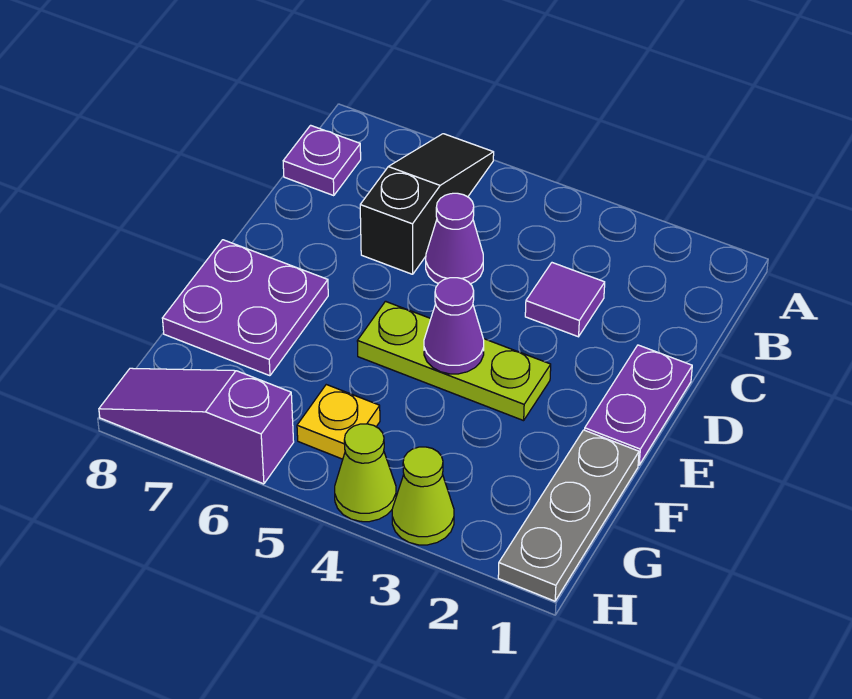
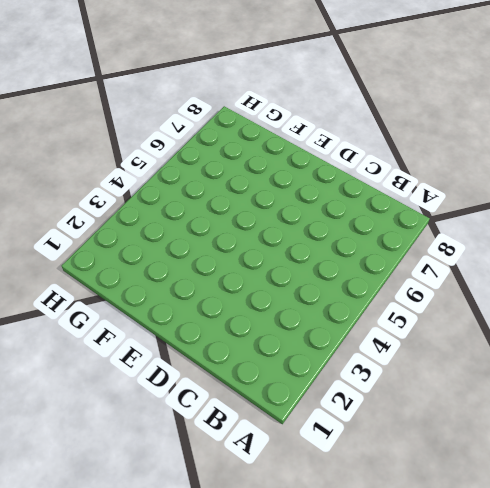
none -> black 1x3 slope [360,134,494,274]
none -> purple 1x1 plate [283,125,361,196]
none -> purple 1x1 tile [525,263,605,337]

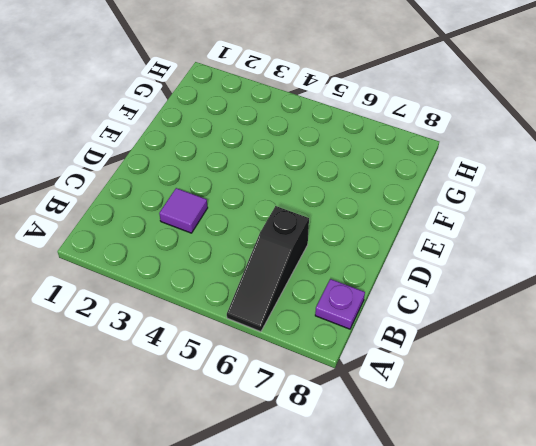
none -> purple 1x1 cone [426,193,483,284]
none -> purple 1x2 plate [585,345,692,465]
none -> lime 1x3 plate [357,301,551,421]

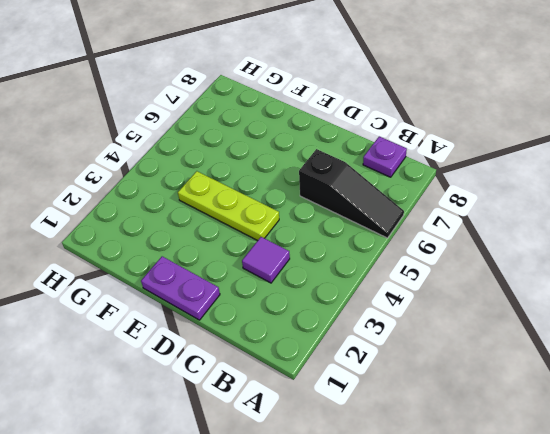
lime 1x3 plate [178,171,279,241] -> lime 1x3 plate turned to [357,301,551,421]
none -> purple 1x1 cone [426,193,483,284]
none -> purple 2x2 plate [162,240,328,376]
none -> grey 1x3 plate [498,430,639,601]

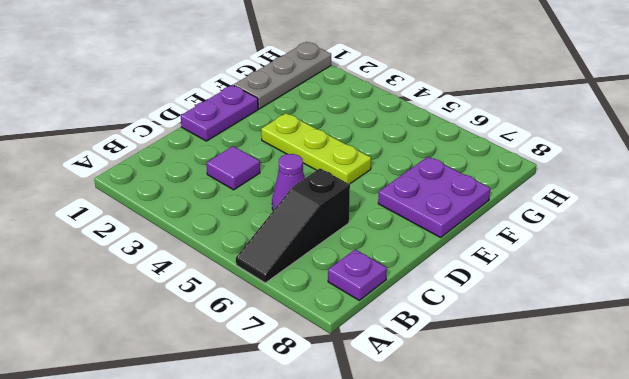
none -> yellow 1x1 plate [297,385,380,459]
none -> lime 1x1 cone [392,447,454,545]
none -> lime 1x1 cone [335,424,396,522]

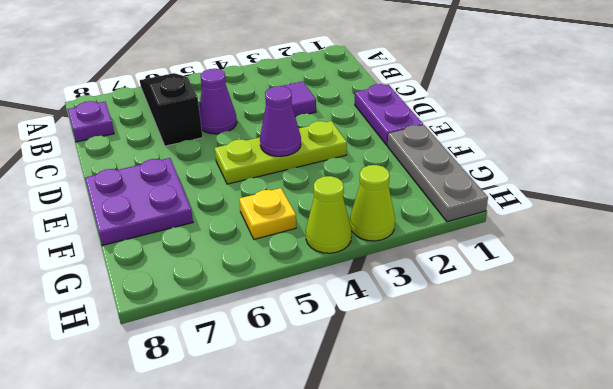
none -> purple 1x3 slope [99,368,294,484]

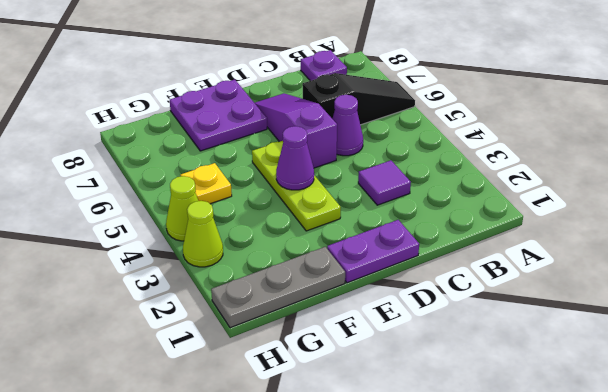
purple 1x3 slope [255,93,337,168] -> purple 1x3 slope moved to [99,368,294,484]

